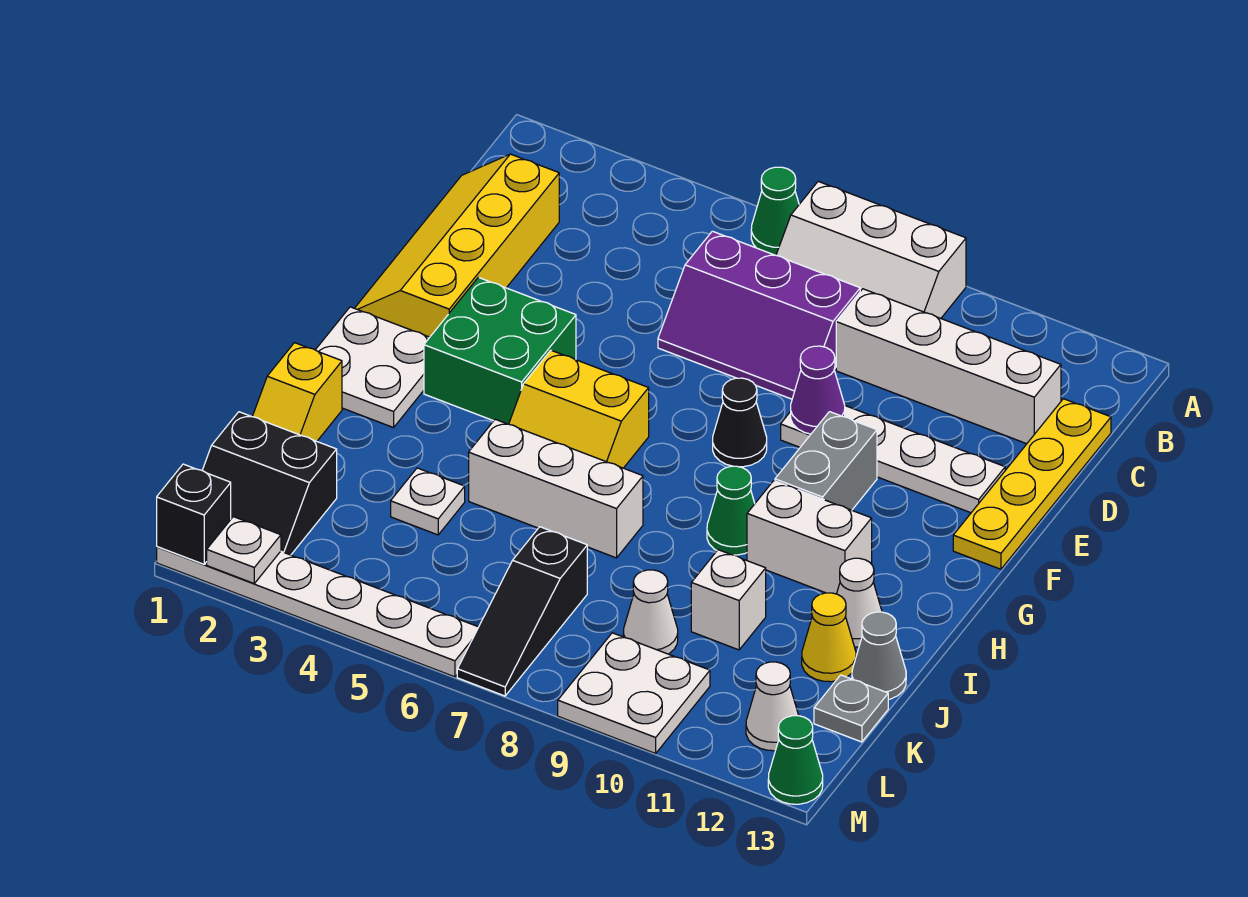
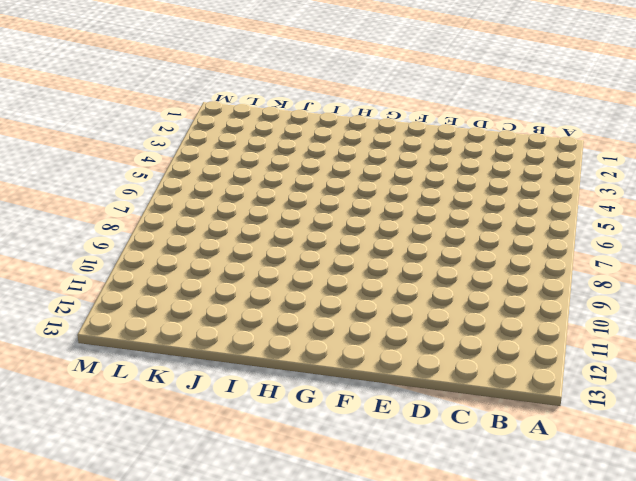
none -> green 1x1 cone [751,167,799,255]
none -> white 2x3 slope [776,181,966,318]
none -> yellow 2x4 slope [355,154,559,337]
none -> purple 2x3 slope [658,231,860,399]

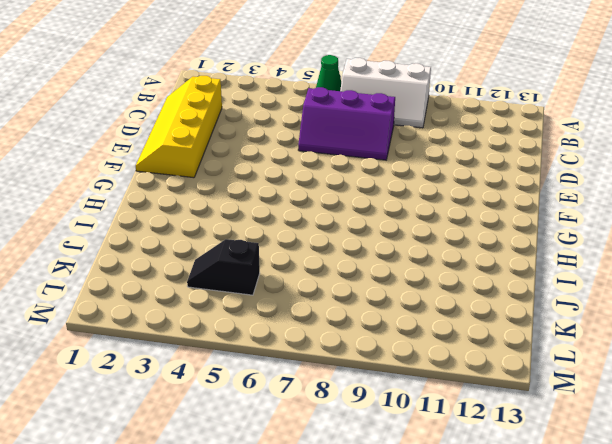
black 1x2 slope [187,239,260,295] -> none
none -> white 1x4 brick [836,289,1061,444]
none -> yellow 1x4 plate [953,399,1111,569]
none -> white 1x4 plate [781,406,1005,513]
none -> green 2x2 brick [424,277,576,424]

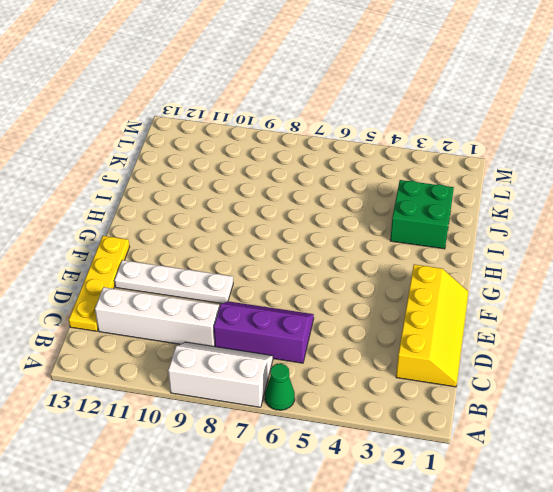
green 2x2 brick [390,180,454,249] -> green 2x2 brick moved to [424,277,576,424]
none -> black 1x1 cone [713,378,767,467]
none -> grey 1x2 brick [775,412,877,510]
none -> white 2x2 plate [316,307,430,428]
none -> yellow 2x2 slope [509,350,649,468]

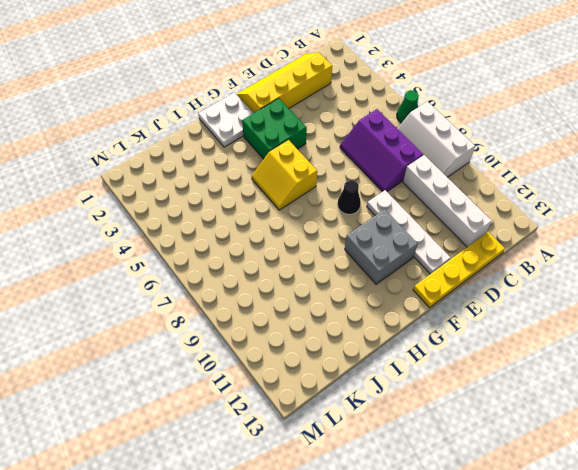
grey 2x2 brick [345,209,418,284] -> grey 1x2 brick [775,412,877,510]
none -> green 1x1 cone [707,466,755,555]
none -> white 1x2 brick [747,481,872,594]
none -> yellow 1x2 slope [252,343,342,441]
none -> white 1x3 brick [469,419,643,558]

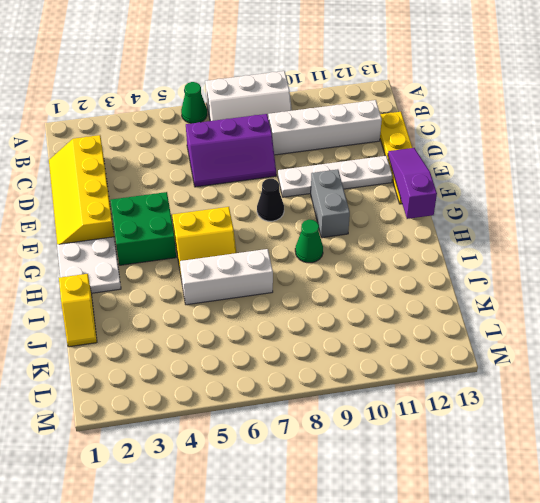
purple 1x3 slope [388,148,437,219] -> none
none -> white 1x2 brick [747,481,872,594]
none -> white 1x1 cone [837,558,882,647]
none -> white 1x1 plate [391,468,465,535]
none -> white 1x1 brick [691,550,766,650]

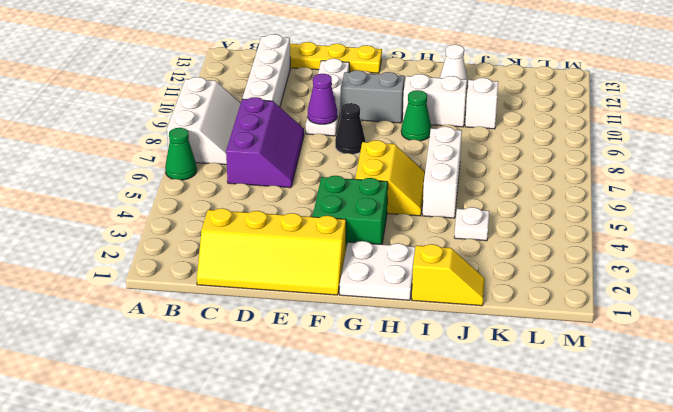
white 1x2 brick [403,74,467,127] -> white 1x2 brick turned to [747,481,872,594]
none -> yellow 1x1 cone [802,593,856,682]
none -> grey 1x1 cone [852,612,906,700]
none -> black 2x2 slope [202,412,337,555]
none -> black 1x3 slope [457,527,587,696]

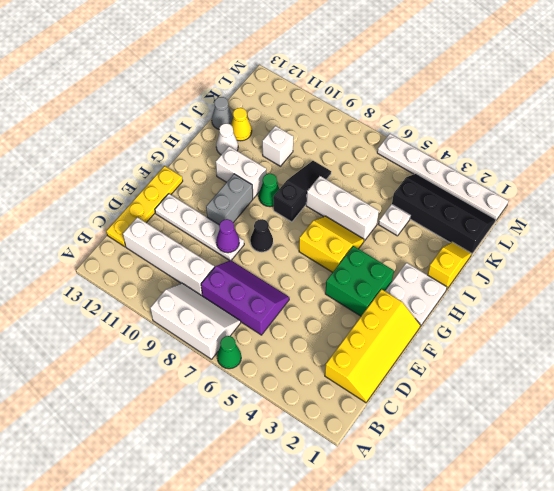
black 1x3 slope [273,161,331,222] -> black 1x3 slope moved to [457,527,587,696]
black 2x4 slope [392,174,496,254] -> black 2x2 slope [202,412,337,555]
none -> white 1x1 cone [623,570,678,654]
none -> grey 1x1 plate [814,675,888,742]
none -> white 2x2 plate [558,633,710,754]
none -> white 1x1 cone [746,662,799,751]

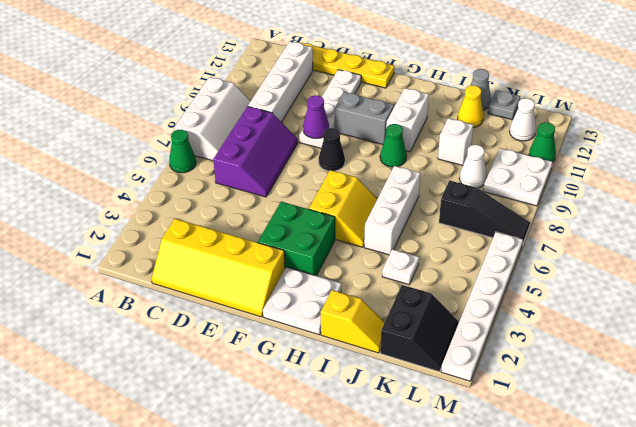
green 1x1 cone [529,122,556,163] -> green 1x1 cone moved to [768,716,823,804]
none -> white 1x1 cone [837,558,882,647]
none -> black 1x1 brick [157,464,231,564]
none -> white 1x1 plate [207,517,281,583]

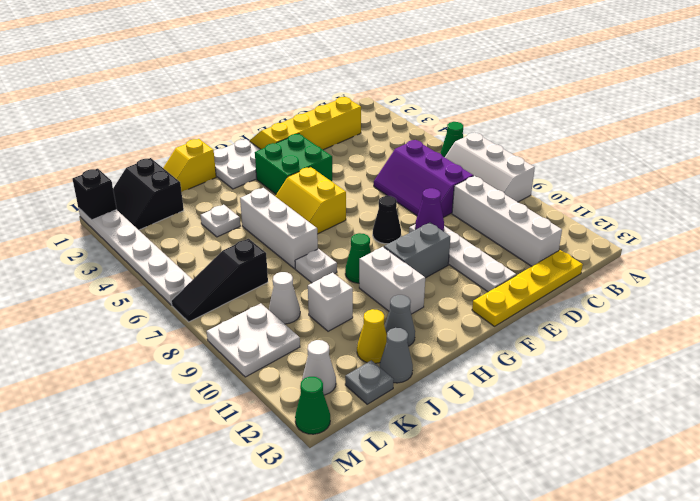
white 1x1 plate [295,249,337,283] -> white 1x1 plate moved to [207,517,281,583]
grey 1x1 cone [385,295,415,346] -> white 1x1 cone [837,558,882,647]

